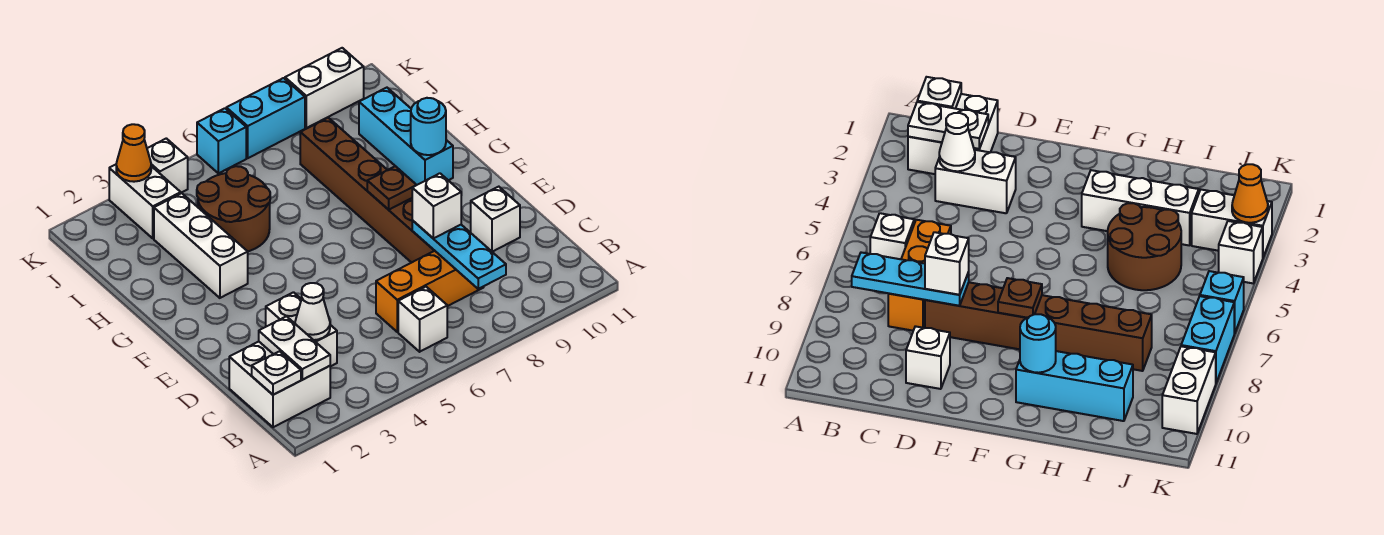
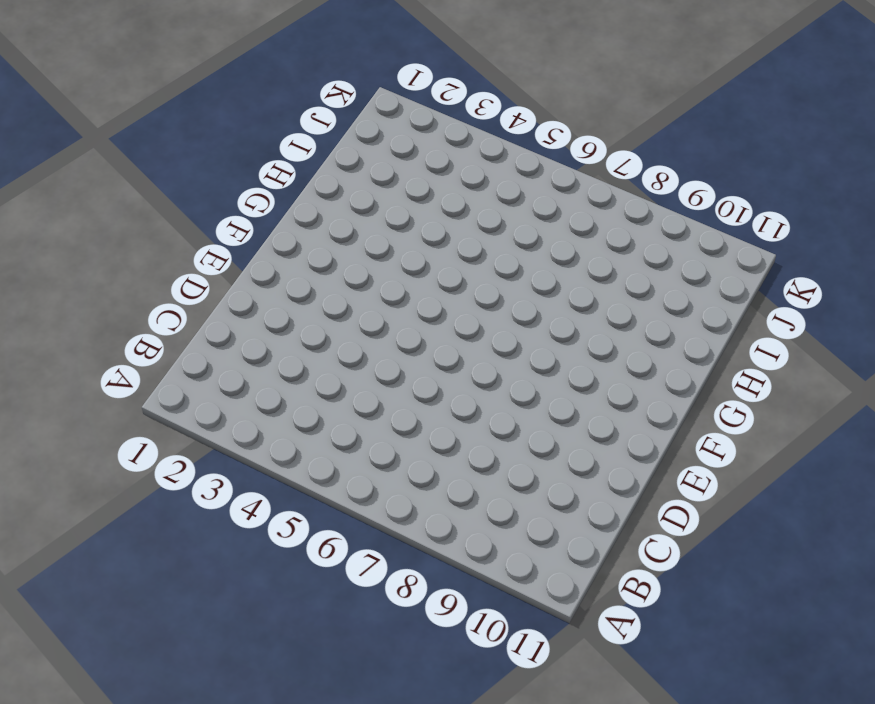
none -> white 2x2 brick [229,342,330,427]
none -> white 1x1 brick [398,287,447,352]
none -> white 1x2 brick [266,292,337,367]

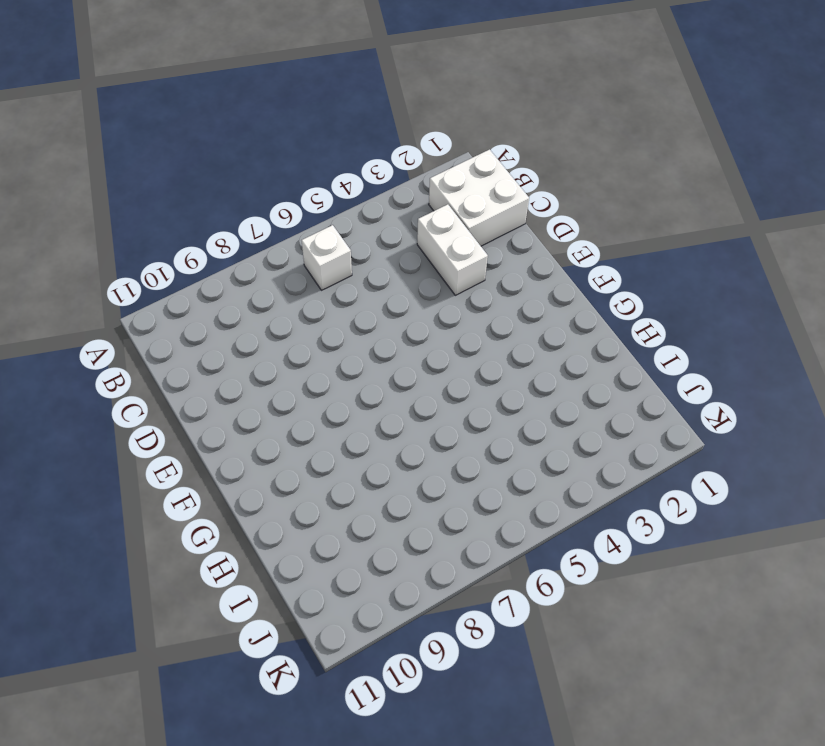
none -> orange 1x3 brick [376,251,484,332]
none -> brown 1x6 brick [300,118,435,263]
none -> white 1x1 brick [471,187,520,252]

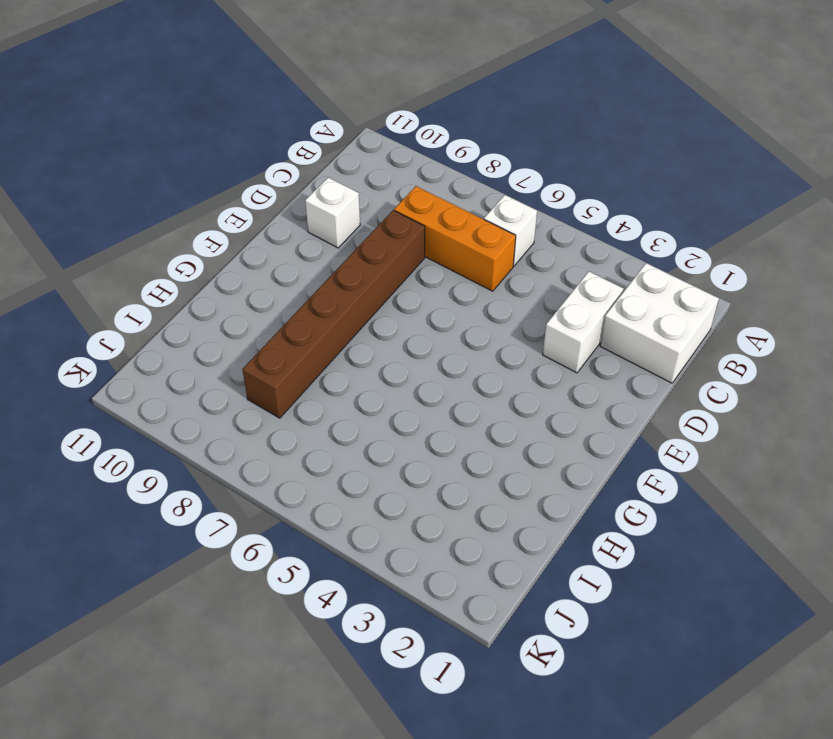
none -> white 1x3 brick [154,193,248,298]
none -> cyan 1x3 brick [359,88,453,185]
none -> brown 2x2 round brick [197,166,270,251]

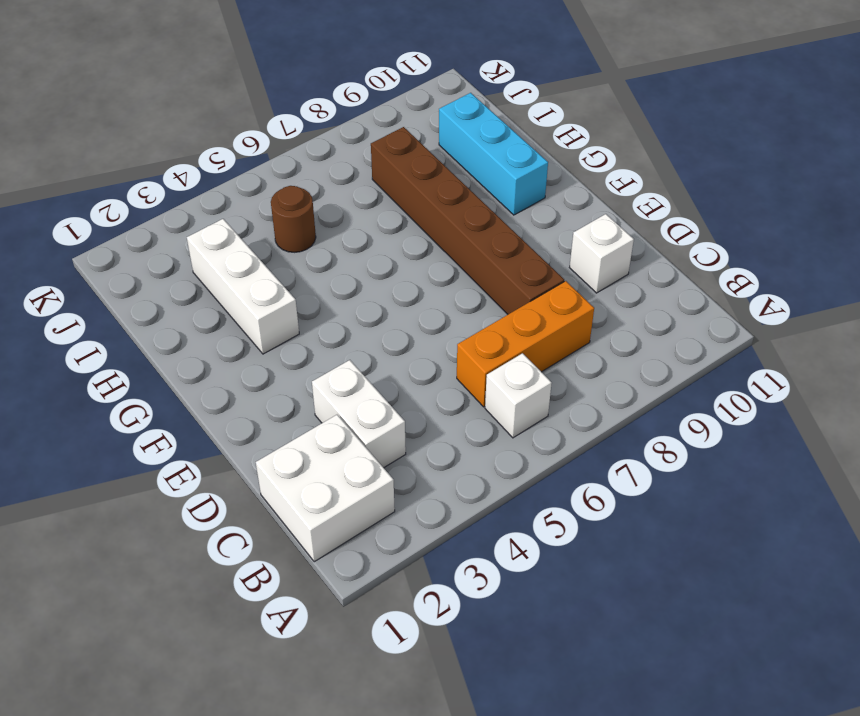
brown 1x1 round brick [271,186,316,252] -> brown 2x2 round brick [197,166,270,251]
none -> white 1x2 brick [109,165,181,238]
none -> white 1x1 brick [147,138,188,193]
none -> cyan 1x1 brick [197,108,246,173]

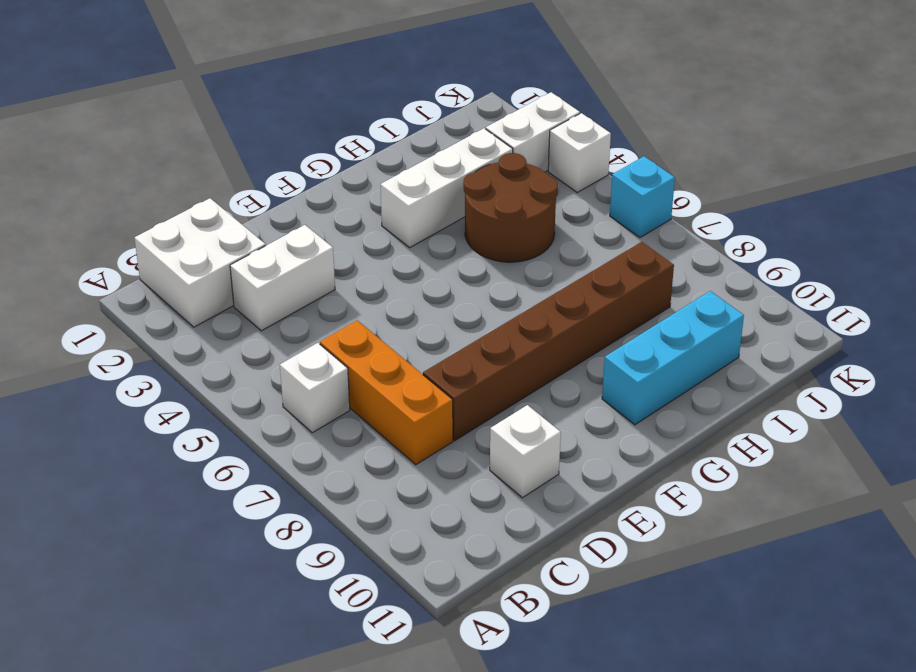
none -> cyan 1x2 brick [226,78,305,158]
none -> white 1x2 brick [285,48,364,128]
none -> white 1x1 plate [252,351,301,395]

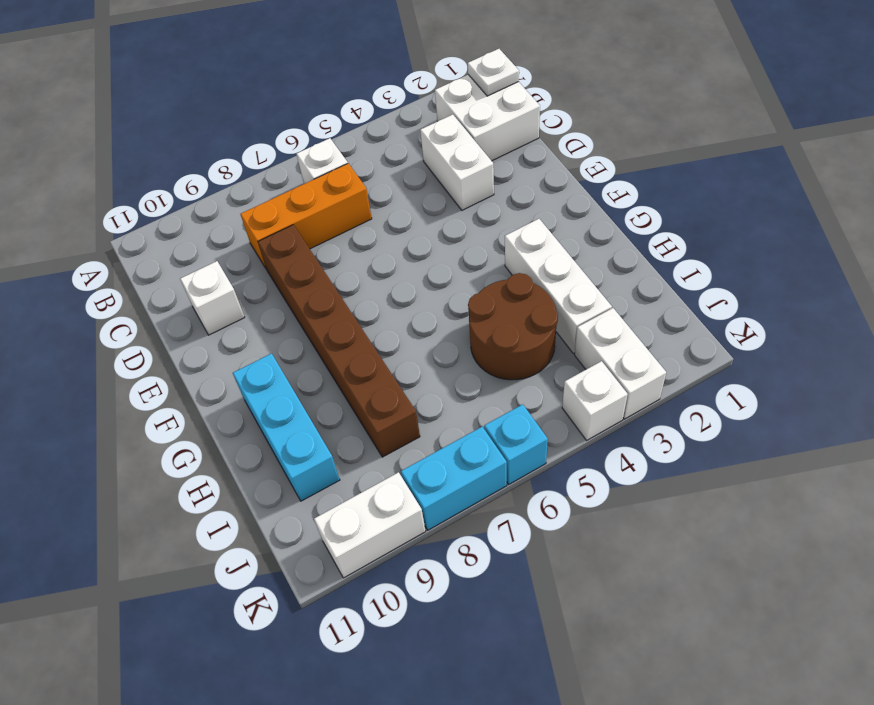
none -> white 1x2 plate [259,316,330,380]
none -> cyan 1x3 plate [412,220,506,289]
none -> white 1x1 cone [295,283,330,340]

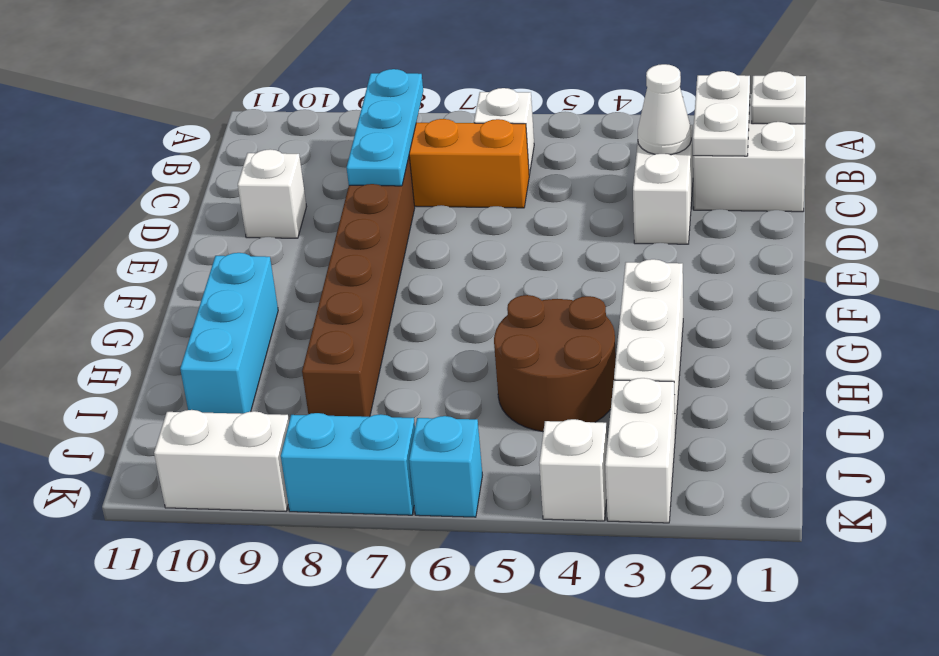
none -> brown 1x1 plate [367,166,416,210]
none -> cyan 1x1 round brick [411,98,446,155]
none -> orange 1x1 cone [116,124,151,182]

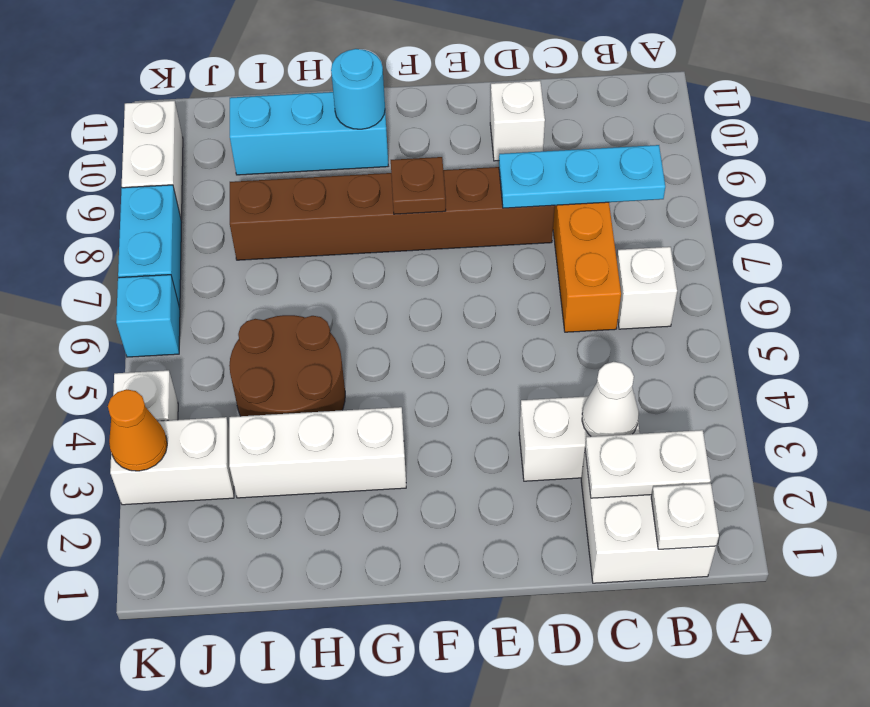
none -> white 1x1 brick [412,173,461,238]

